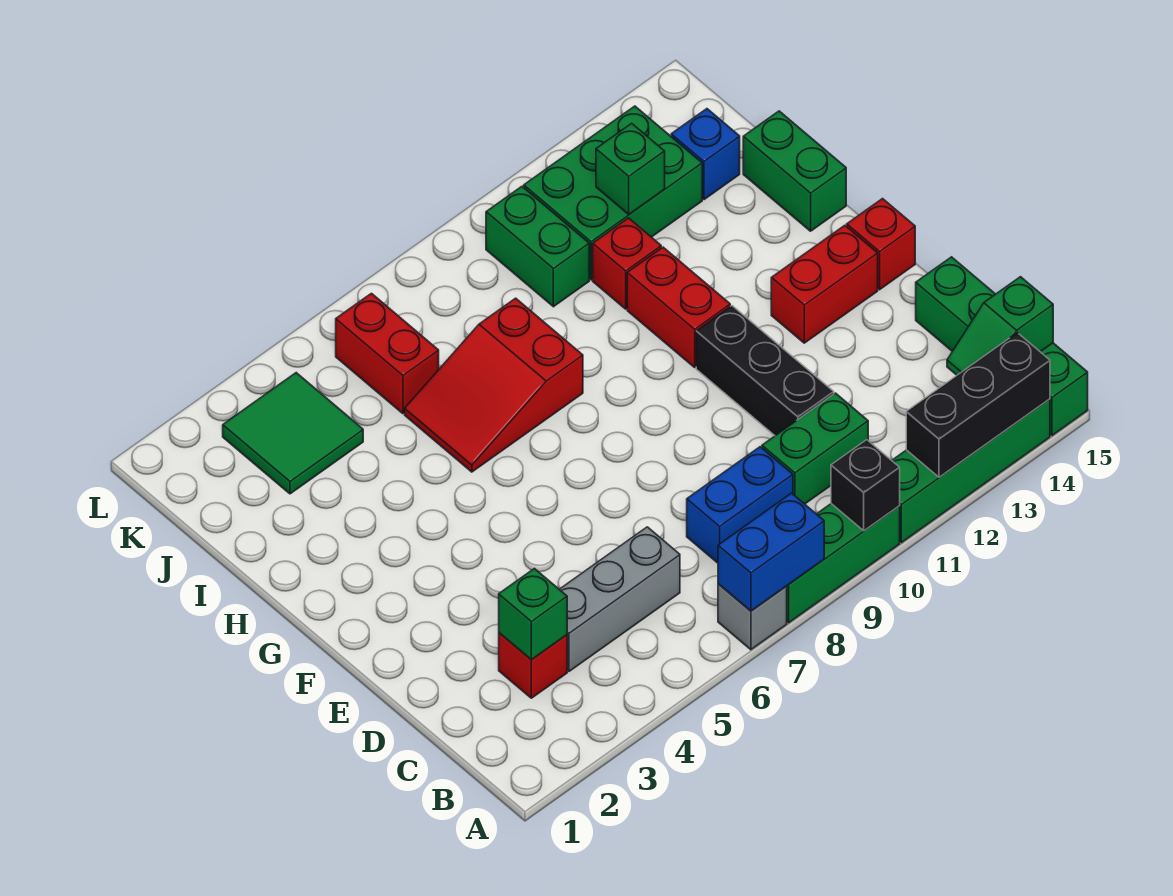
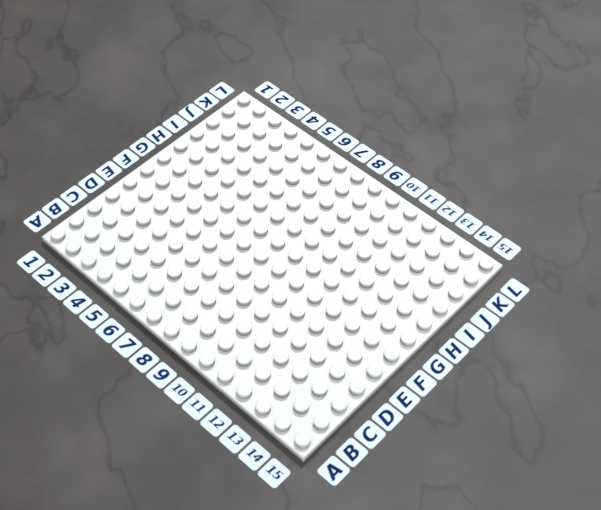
none -> grey 1x1 brick [718,584,787,650]
none -> green 1x3 brick [787,504,900,623]
none -> green 1x4 brick [892,399,1050,543]

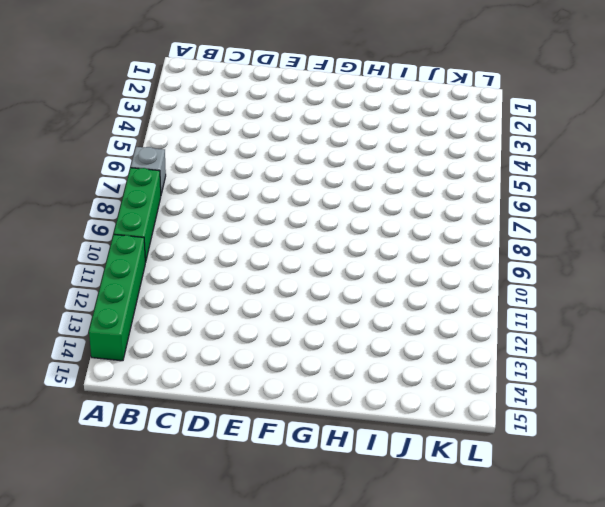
none -> green 1x4 brick [916,257,1088,436]
none -> red 1x1 brick [499,633,567,698]
none -> grey 1x3 brick [559,527,680,671]

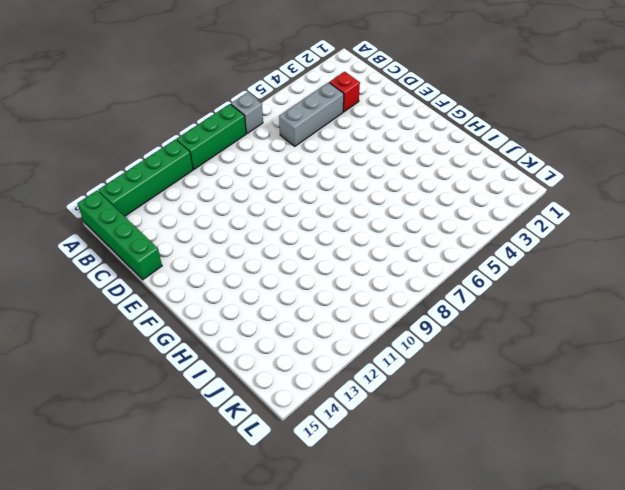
none -> blue 1x2 brick [687,447,793,563]
none -> green 1x2 brick [762,393,868,504]
none -> black 1x3 brick [696,306,834,436]

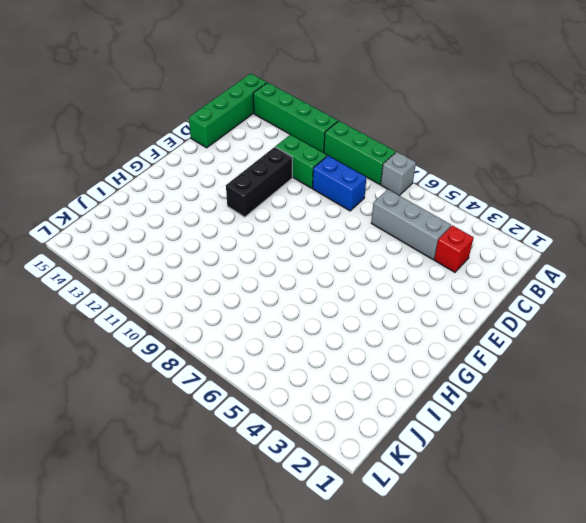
none -> red 1x2 brick [771,225,878,343]
none -> red 1x1 brick [847,199,915,290]
none -> red 1x2 brick [627,247,730,367]

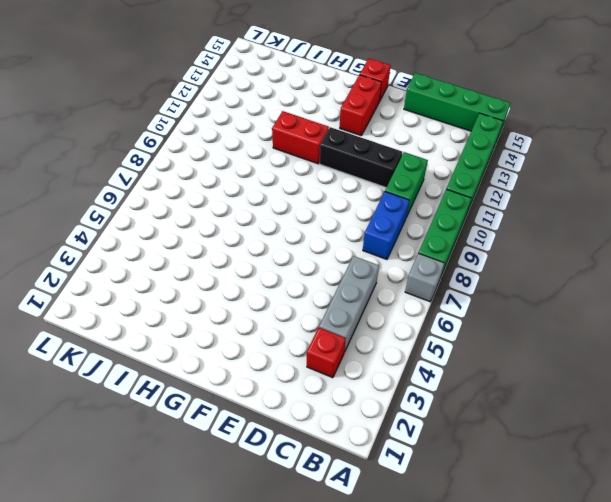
none -> red 2x3 slope [405,298,583,472]
none -> green 1x2 brick [743,111,846,231]
none -> red 1x1 brick [593,218,661,309]

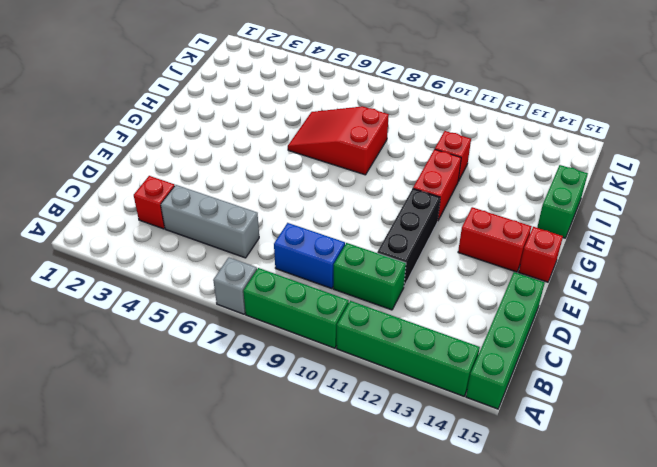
none -> green 2x2 tile [223,373,363,494]
none -> red 1x2 brick [336,293,439,414]
none -> green 1x2 brick [486,187,589,307]

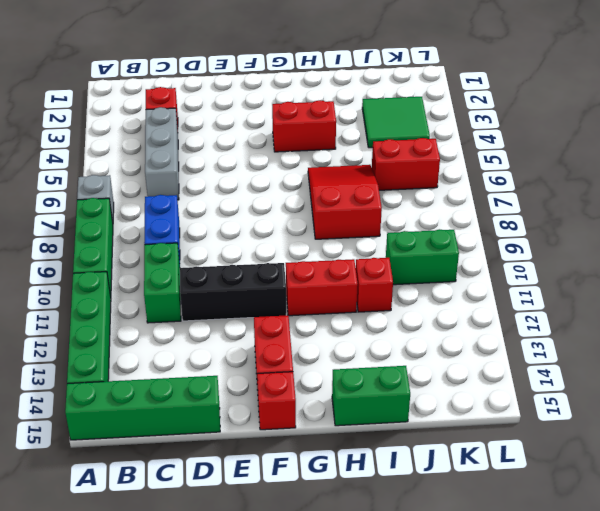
red 1x2 brick [272,100,336,152] -> none
none -> green 2x3 brick [524,106,702,280]
none -> blue 1x1 brick [671,109,740,200]
none -> blue 1x2 brick [718,493,824,611]

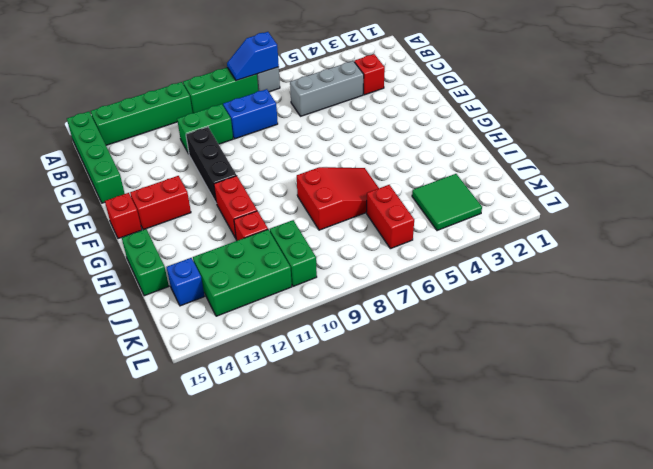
blue 1x2 slope [227,32,279,81] -> blue 1x2 brick [718,493,824,611]
none -> black 1x1 brick [831,440,900,531]
none -> black 1x3 brick [906,333,1050,477]
none -> green 1x2 slope [947,277,1053,375]

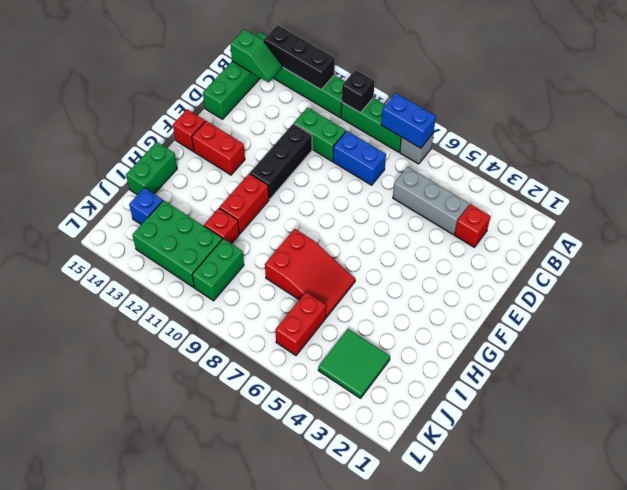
none -> green 1x1 brick [499,569,567,660]
none -> green 1x1 brick [596,123,665,214]

